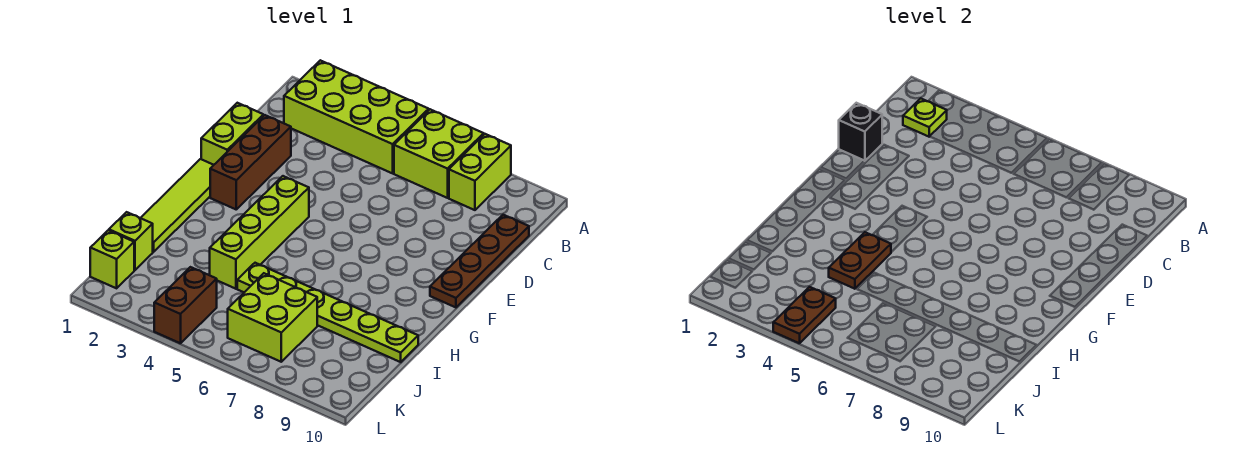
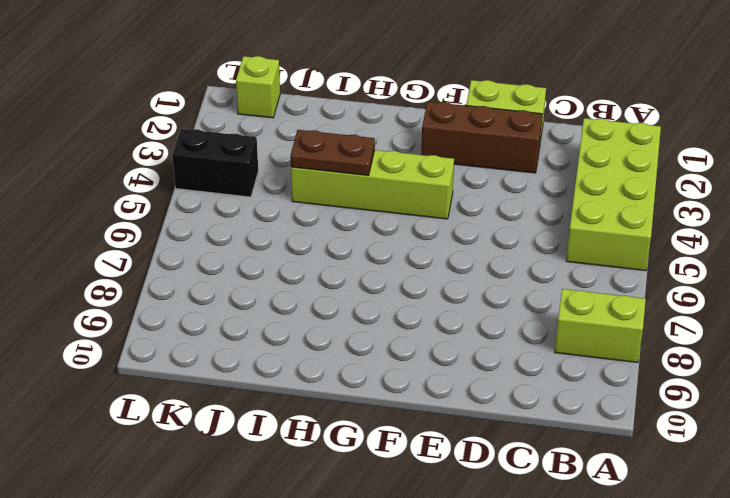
black 1x2 brick [172,129,258,197] -> brown 1x2 brick [154,267,217,343]
none -> lime 2x2 brick [394,109,484,198]
none -> brown 1x4 plate [430,215,529,307]
none -> lime 1x4 tile [141,159,213,252]

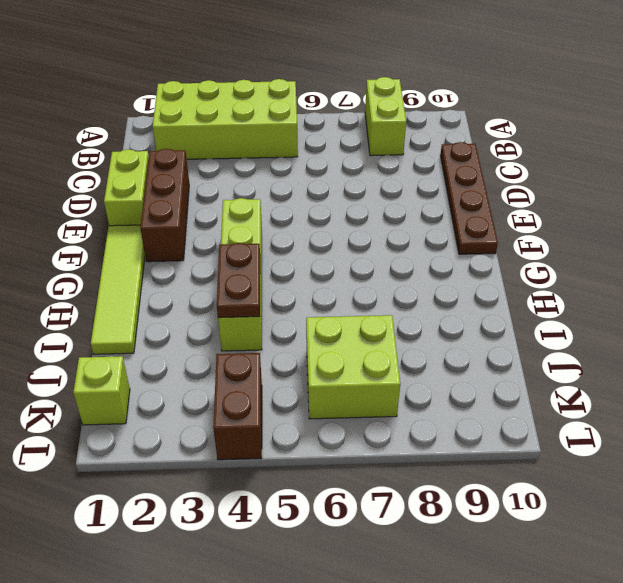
none -> lime 2x2 brick [394,109,484,198]
none -> lime 1x6 plate [237,263,418,362]
none -> lime 1x1 brick [109,212,153,270]

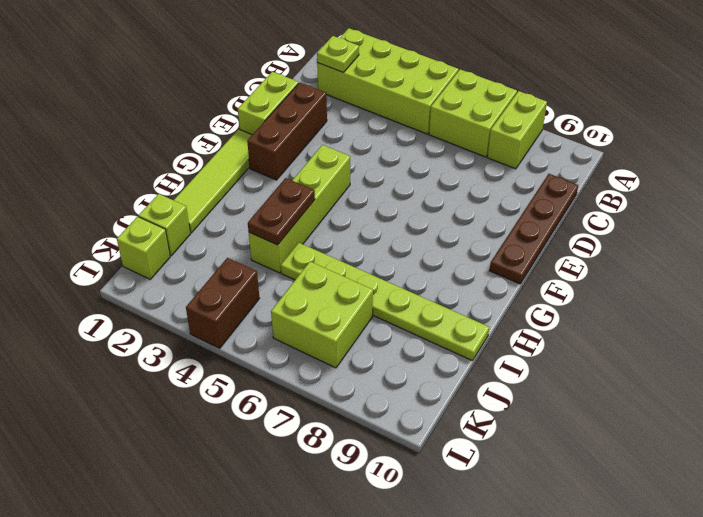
none -> black 1x1 brick [839,103,882,161]
none -> brown 1x2 plate [773,287,836,343]

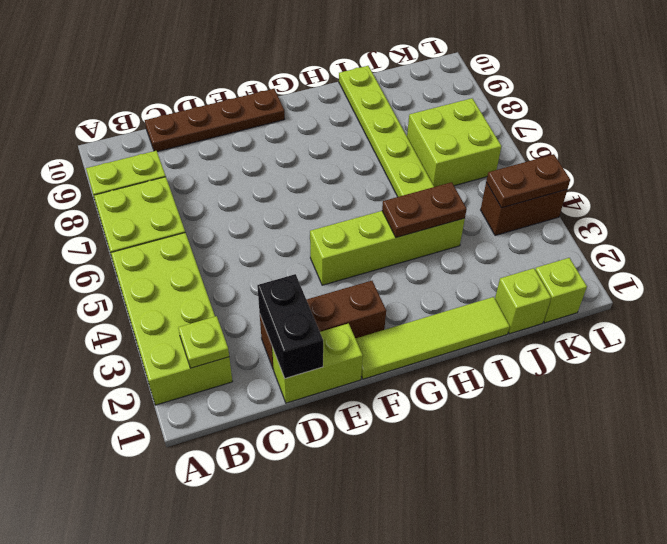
black 1x2 brick [257,274,323,378] -> black 1x1 brick [839,103,882,161]

